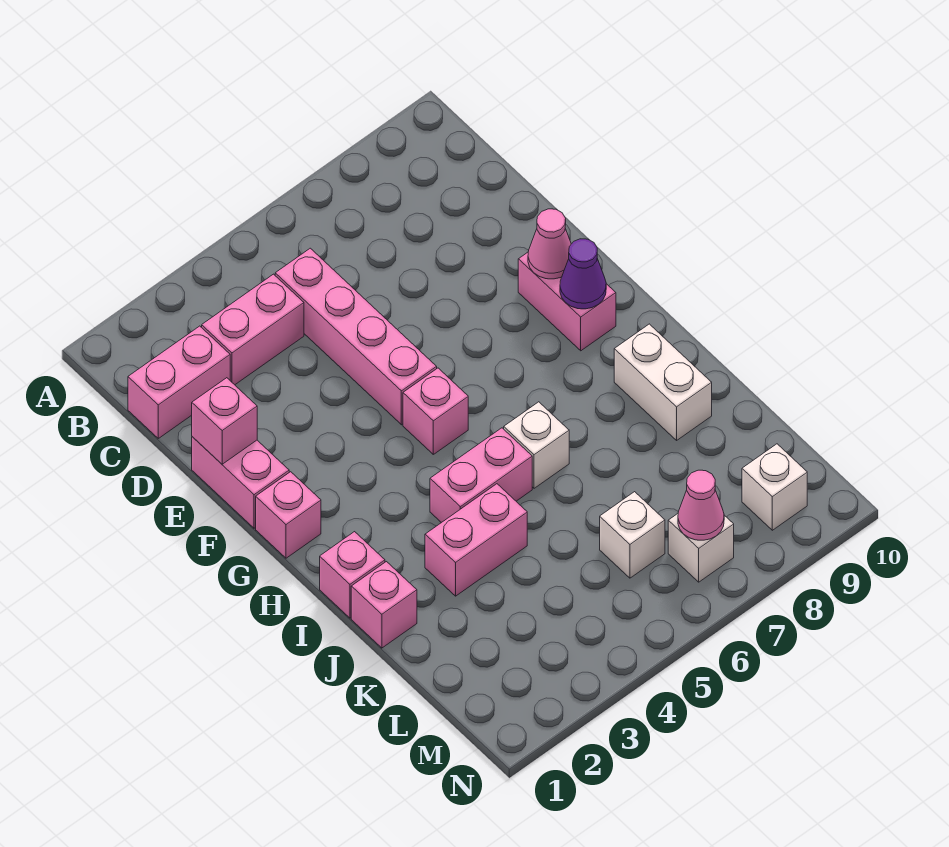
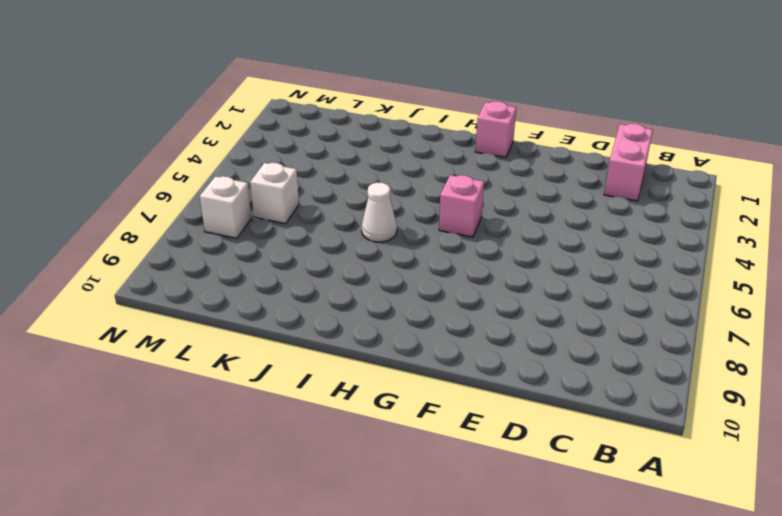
white 1x1 cone [362,183,397,242] -> white 1x1 brick [504,402,569,488]
none -> pink 1x2 brick [202,274,304,385]
none -> pink 1x4 brick [275,248,437,425]
none -> pink 1x2 brick [192,437,289,528]

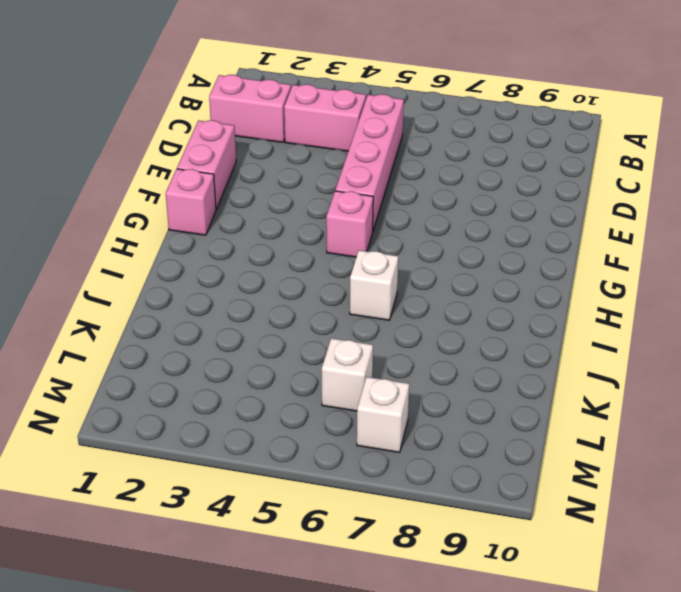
none -> pink 1x2 brick [518,252,616,351]
none -> pink 1x1 brick [320,532,385,618]
none -> pink 1x2 brick [430,428,532,523]

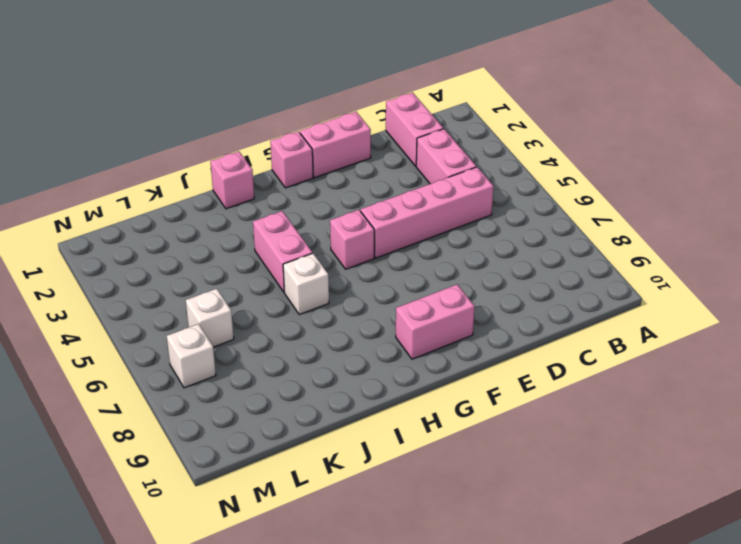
none -> white 1x2 brick [614,324,712,440]
none -> pink 1x1 brick [351,562,417,648]
none -> pink 1x2 brick [425,484,527,596]

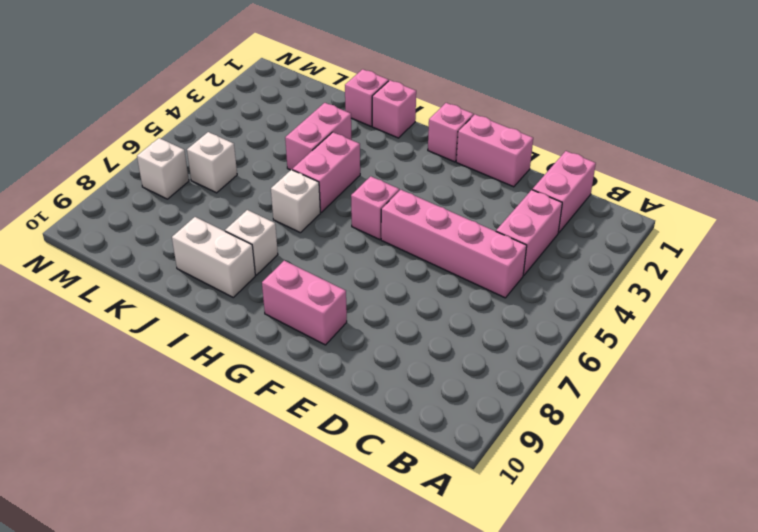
white 1x1 brick [225,210,278,275] -> white 1x1 brick moved to [742,444,807,530]
none -> pink 1x1 brick [192,378,257,464]
none -> pink 1x1 cone [528,209,571,279]
none -> purple 1x1 cone [560,239,606,309]

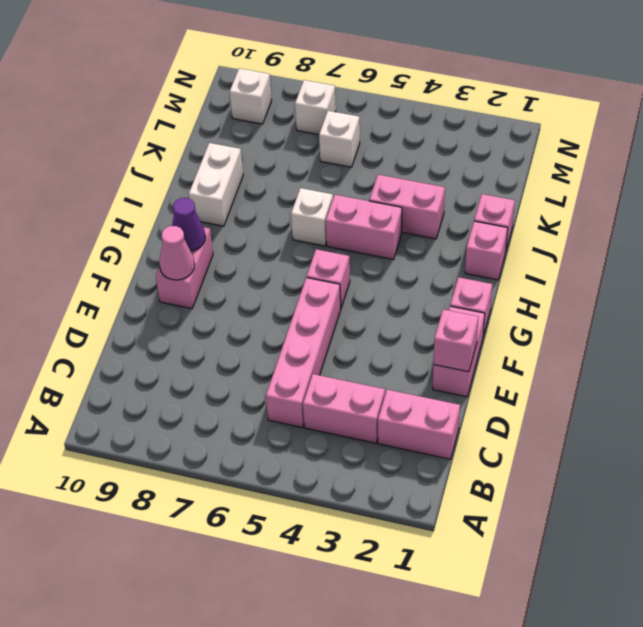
none -> pink 1x1 cone [678,470,724,540]

